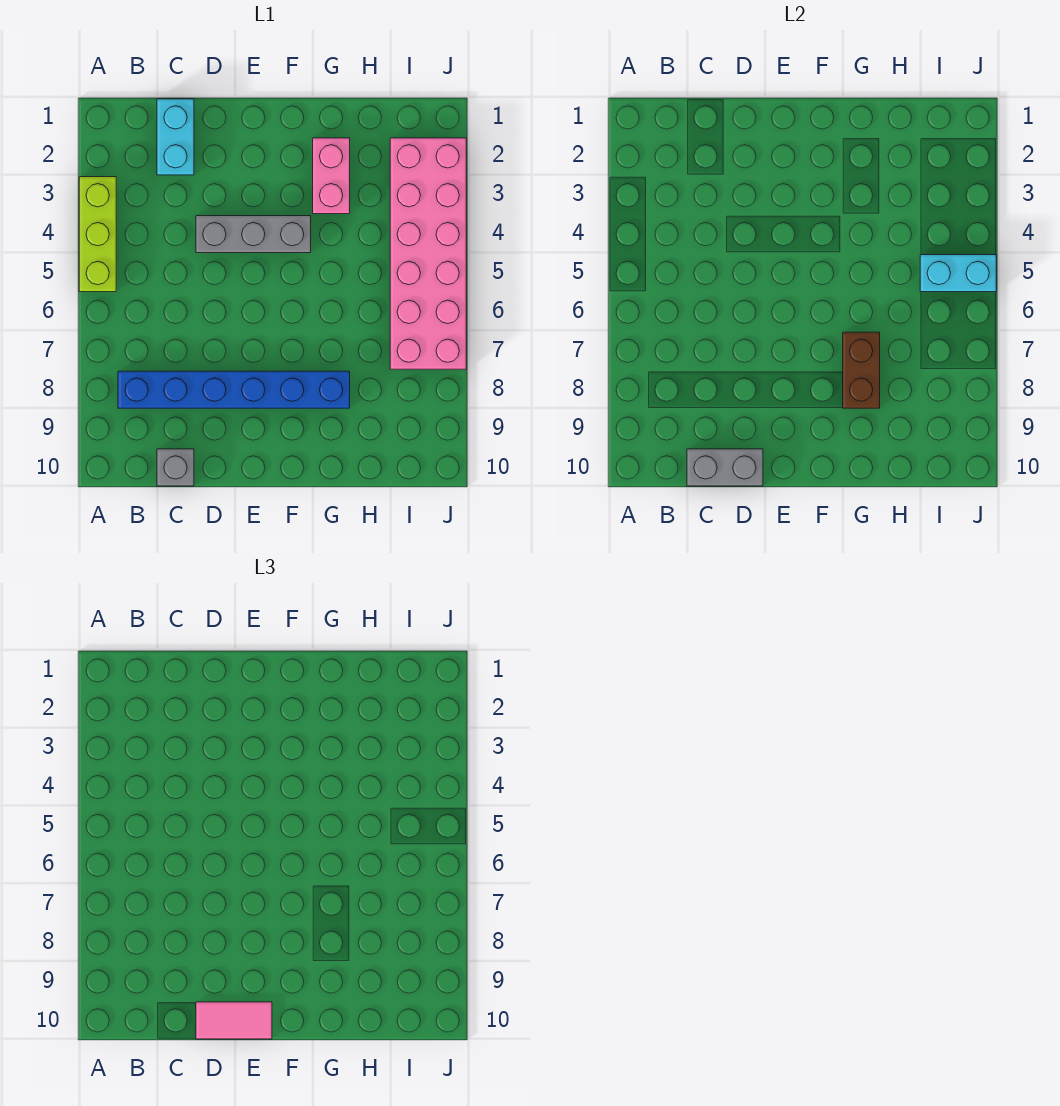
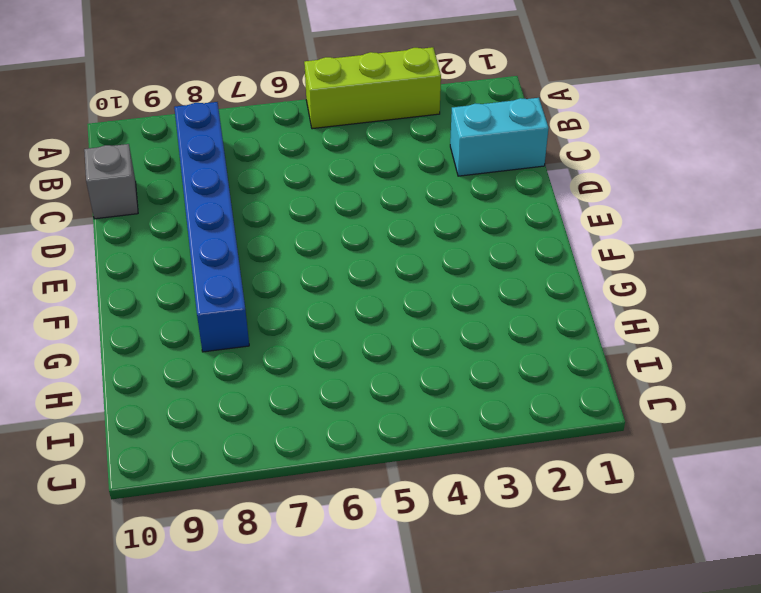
none -> grey 1x3 brick [196,216,311,253]
none -> pink 1x2 brick [313,138,350,214]

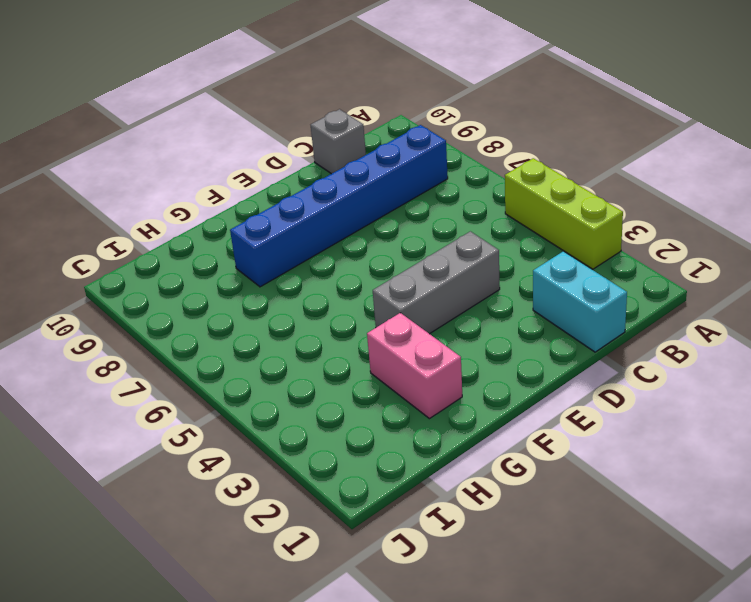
none -> pink 2x6 brick [390,138,466,369]
none -> grey 1x2 brick [687,449,763,486]

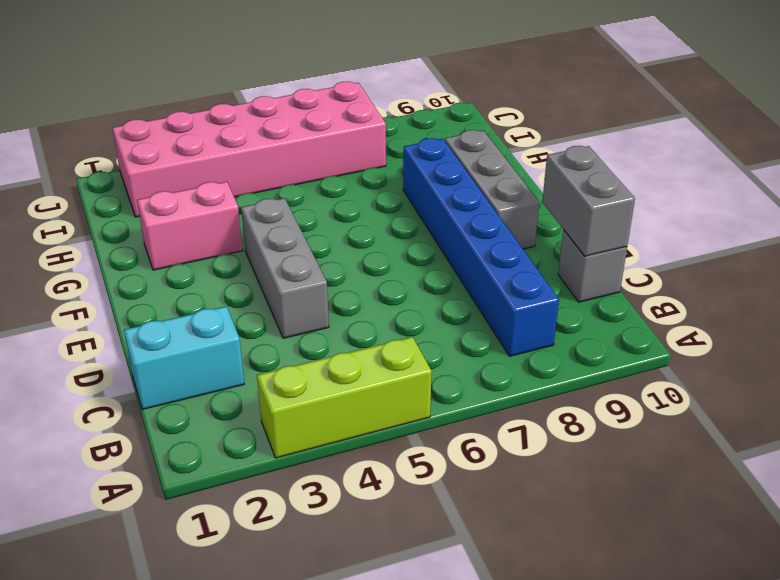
grey 1x3 brick [445,130,539,249] -> none
none -> brown 1x2 brick [843,332,880,408]
none -> cyan 1x2 brick [920,255,996,292]

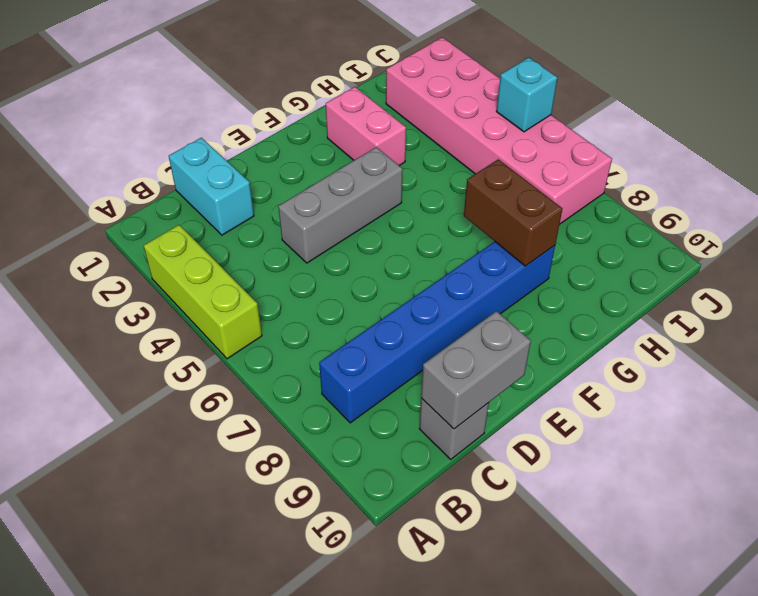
cyan 1x1 brick [497,58,557,132] -> cyan 1x2 brick [920,255,996,292]
none -> pink 1x2 tile [196,1002,272,1039]

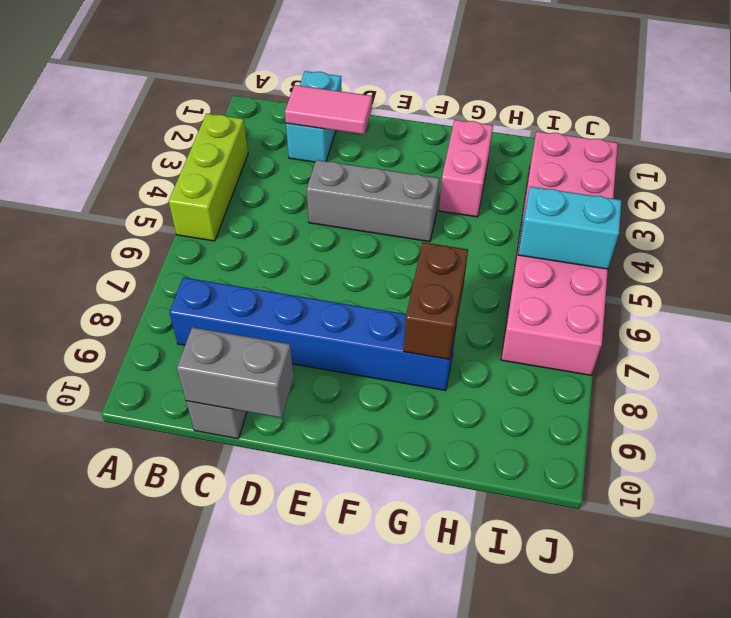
pink 1x2 tile [285,85,372,134] -> pink 1x2 tile moved to [196,1002,272,1039]

